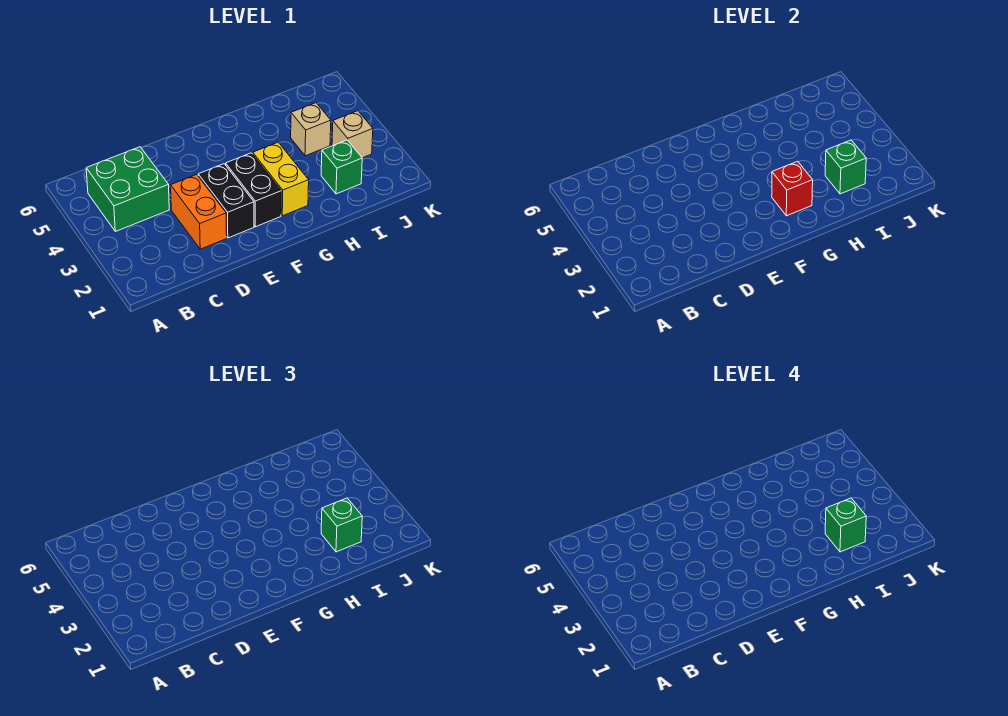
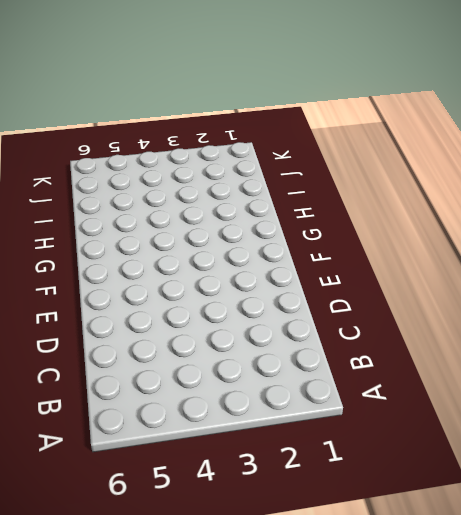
none -> green 2x2 brick [86,147,169,232]
none -> orange 1x2 brick [171,175,227,249]
none -> black 1x2 brick [198,164,254,238]

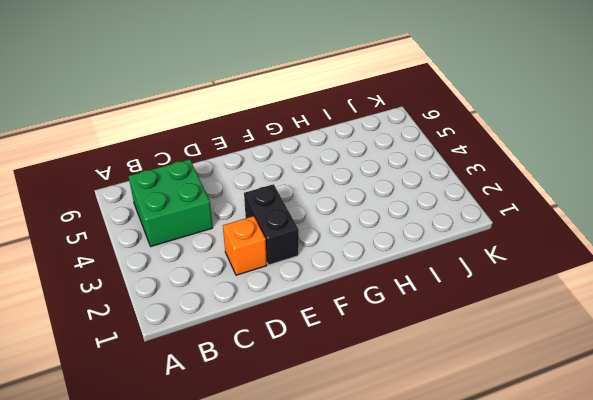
orange 1x1 brick [223,216,267,275] -> orange 1x2 brick [171,175,227,249]
none -> black 1x2 brick [226,153,281,227]
none -> yellow 1x2 brick [252,142,309,216]
none -> green 1x1 brick [321,140,362,194]

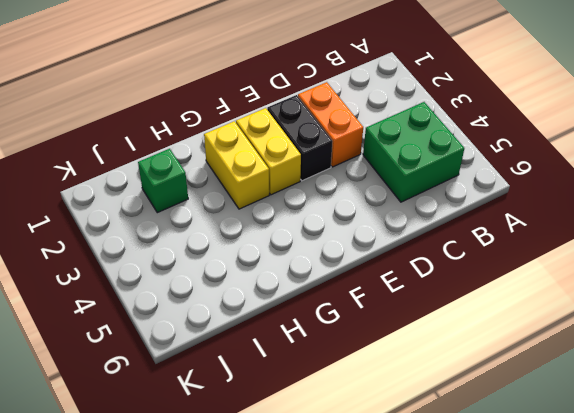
yellow 1x2 brick [236,108,301,195] -> black 1x2 brick [226,153,281,227]
none -> tan 1x1 brick [291,103,331,156]
none -> tan 1x1 brick [332,111,373,158]
none -> red 1x1 brick [772,161,813,216]

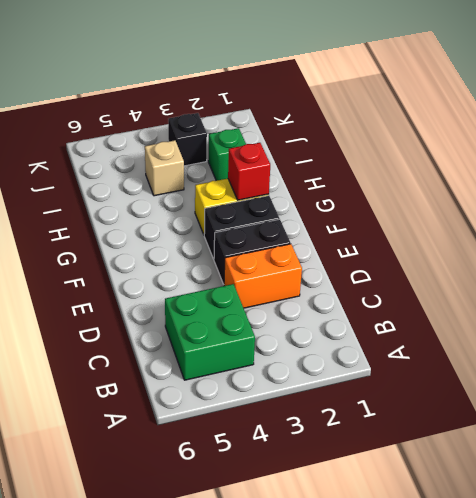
black 1x1 brick [168,113,207,166] -> tan 1x1 brick [332,111,373,158]
none -> green 1x1 brick [825,140,866,194]
none -> green 1x1 brick [321,498,362,552]
none -> green 1x1 brick [825,498,866,552]

